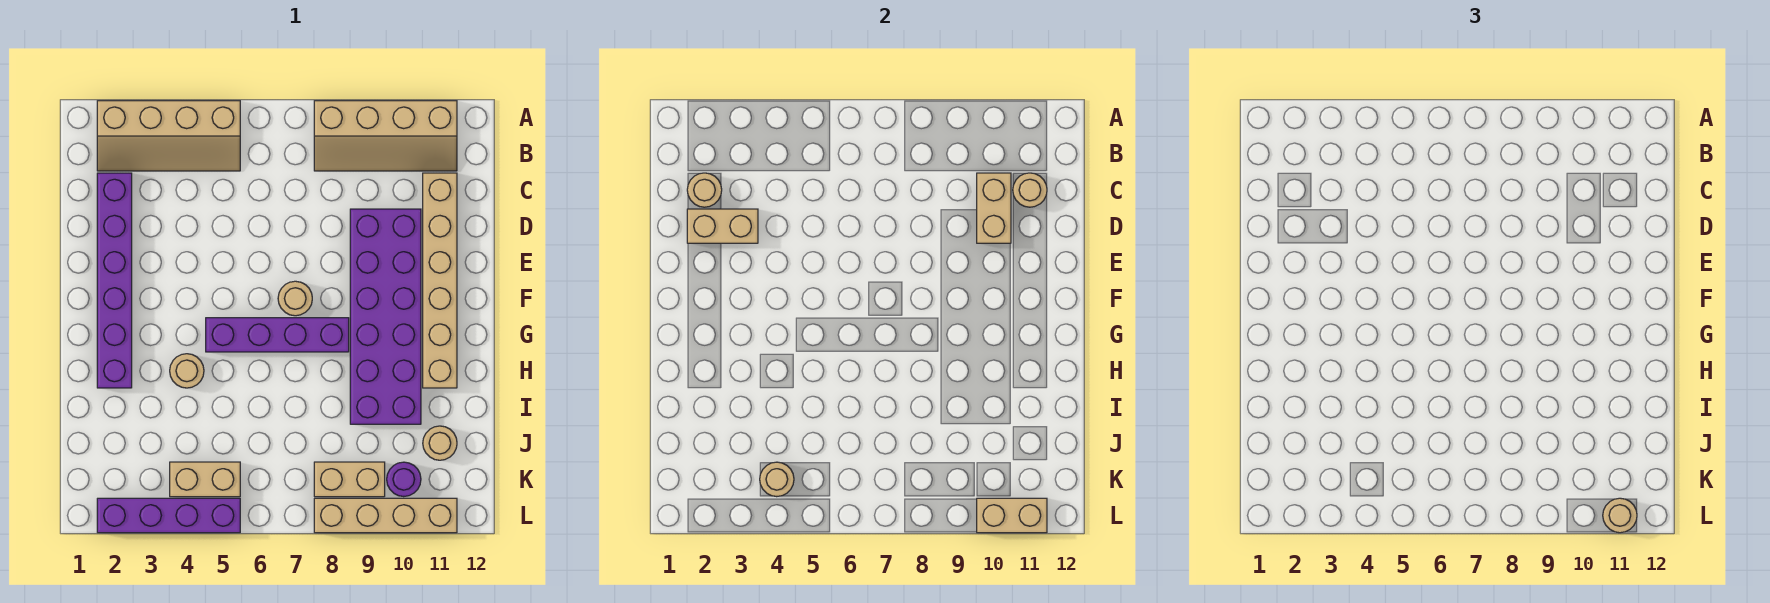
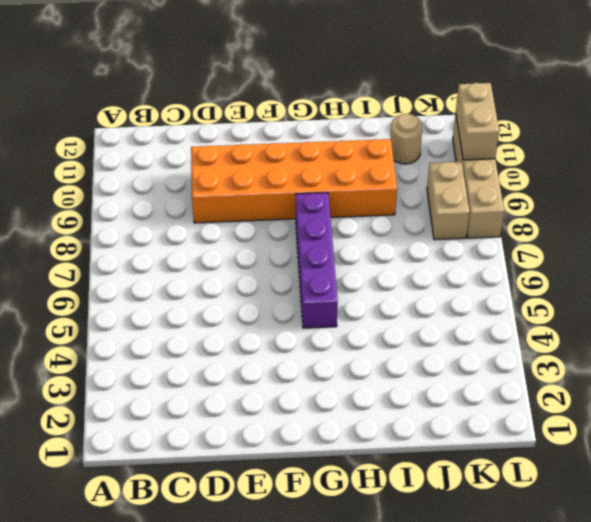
orange 2x6 brick [191,139,397,223] -> purple 2x6 brick [350,209,421,424]
none -> tan 2x4 slope [97,101,240,171]
none -> tan 2x4 slope [314,101,457,171]
none -> purple 1x6 brick [97,173,132,388]

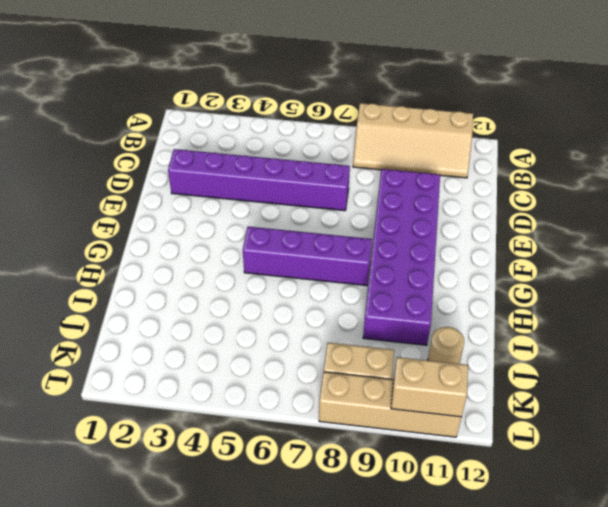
purple 1x6 brick [168,149,350,211] -> purple 1x6 brick turned to [97,173,132,388]
none -> tan 2x4 slope [97,101,240,171]
none -> tan 1x6 brick [423,173,457,388]
none -> tan 1x1 round brick [278,281,312,316]

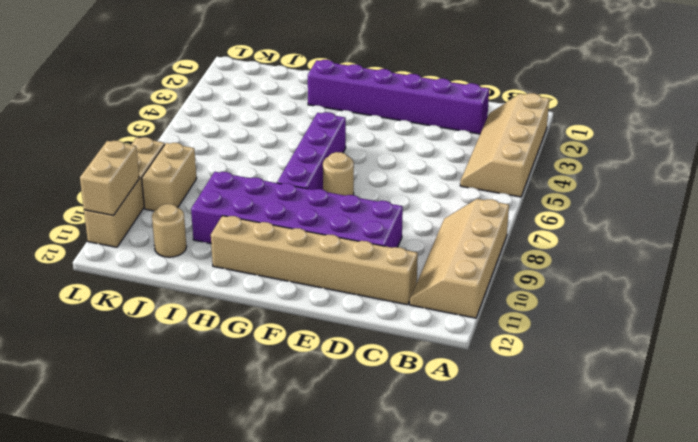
none -> tan 1x1 round brick [170,354,204,388]
none -> tan 1x2 brick [170,462,240,497]
none -> purple 1x1 round brick [387,462,421,497]

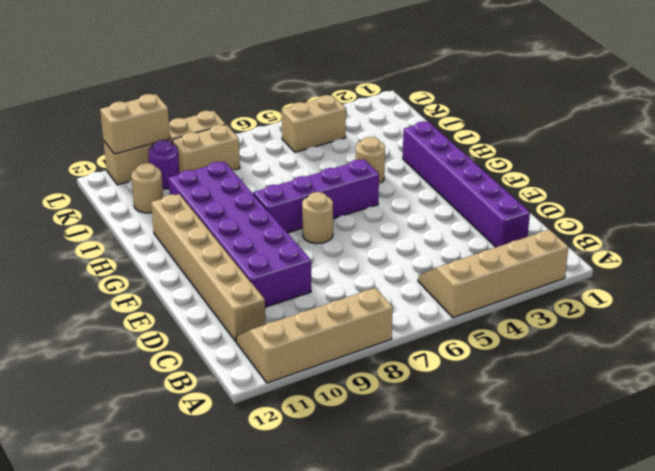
none -> purple 1x4 brick [97,498,240,533]
none -> tan 1x1 round brick [687,173,722,207]
none -> tan 1x2 brick [977,173,1011,243]

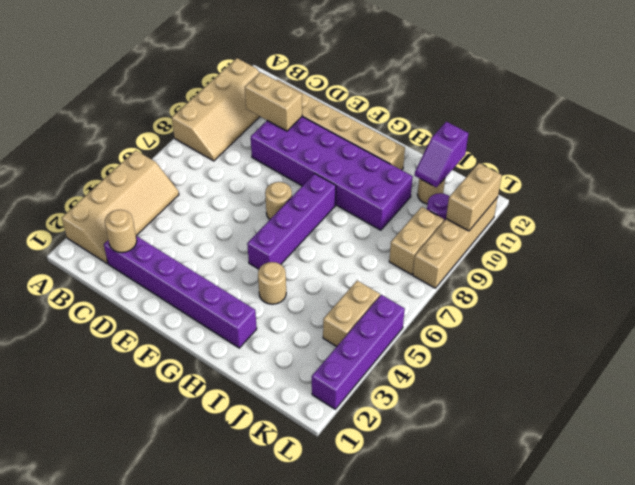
purple 1x2 slope [415,122,468,187] -> none
none -> tan 1x1 round brick [1013,173,1047,207]
none -> tan 1x2 brick [687,209,758,243]
none -> tan 1x1 round brick [760,462,794,497]

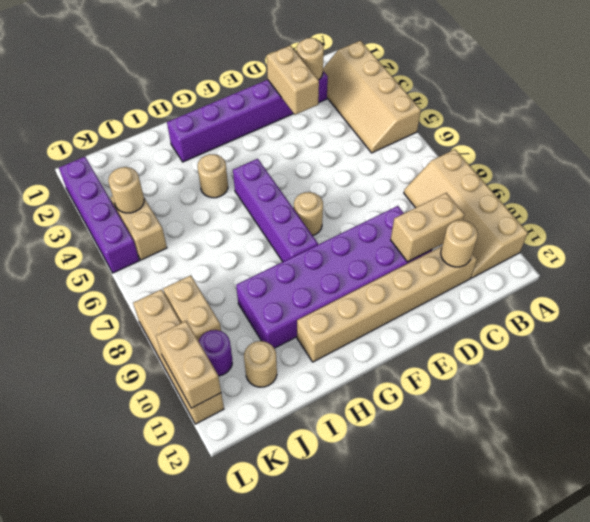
none -> tan 1x1 round brick [1603,498,1637,533]

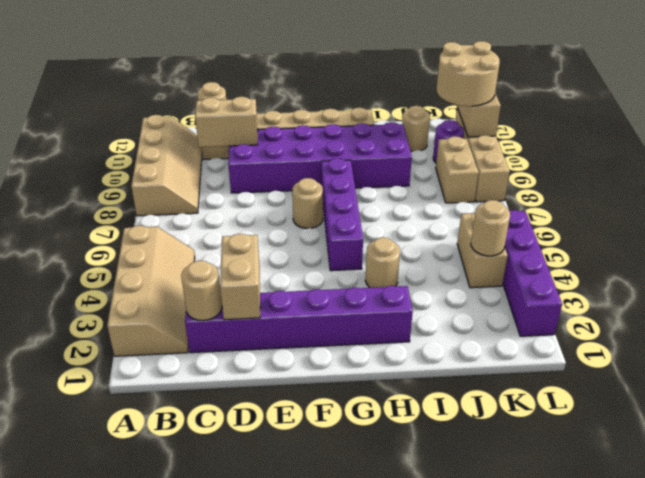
tan 2x2 round brick [436,41,500,106] -> tan 1x1 round brick [1603,498,1637,533]

